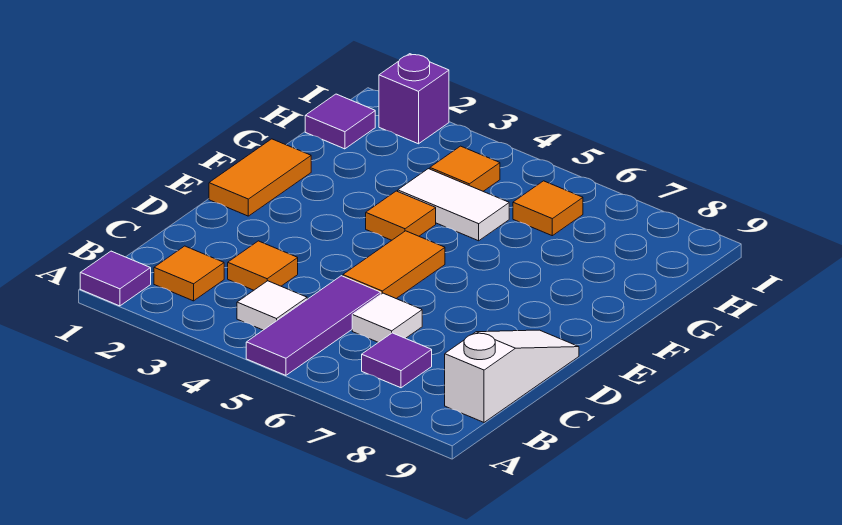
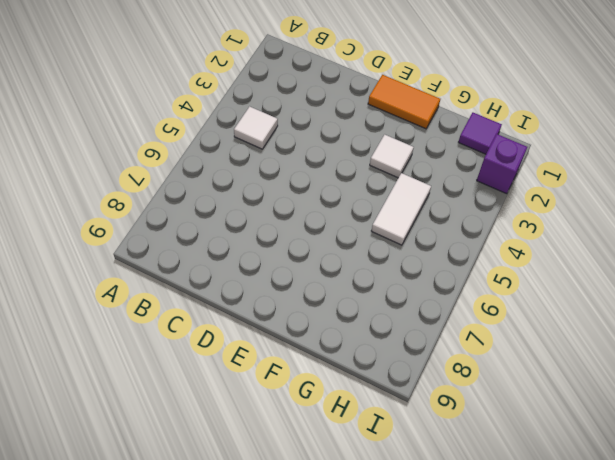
white 1x1 tile [370,135,414,178] -> white 1x1 tile moved to [352,293,422,342]
none -> purple 1x1 tile [80,251,151,306]
none -> purple 1x3 tile [246,276,381,375]
none -> orange 1x1 tile [154,246,224,301]

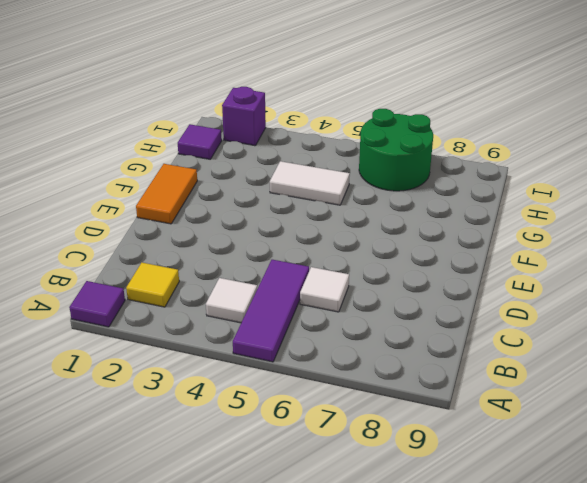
yellow 1x1 tile [126,263,179,307] -> orange 1x1 tile [154,246,224,301]
green 2x2 round brick [359,109,433,191] -> orange 1x1 tile [513,181,583,236]
none -> purple 1x1 tile [362,333,432,388]
none -> white 1x3 slope [445,330,579,422]
none -> orange 1x1 tile [228,241,298,290]

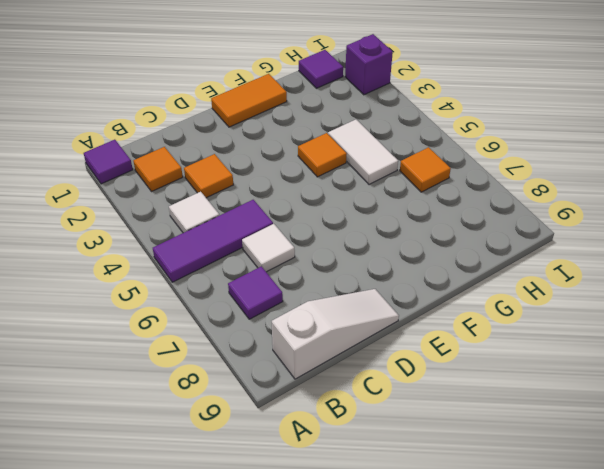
none -> orange 1x2 tile [343,231,445,299]
none -> orange 1x1 tile [430,146,500,191]

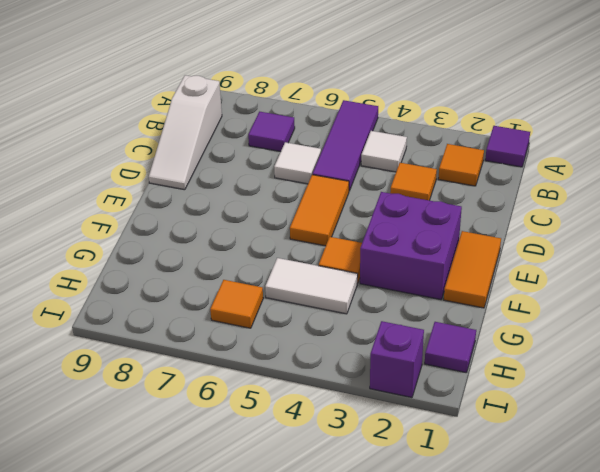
purple 2x2 brick [360,192,462,300] -> none
none -> orange 1x1 tile [430,146,500,191]

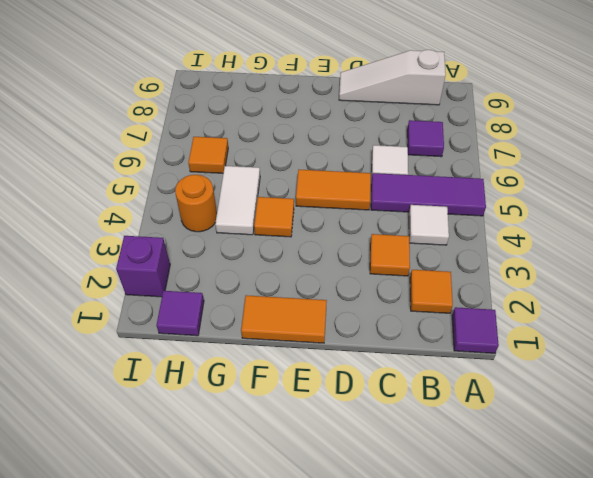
orange 1x1 round brick [175,175,217,232] -> orange 1x1 tile [430,146,500,191]

